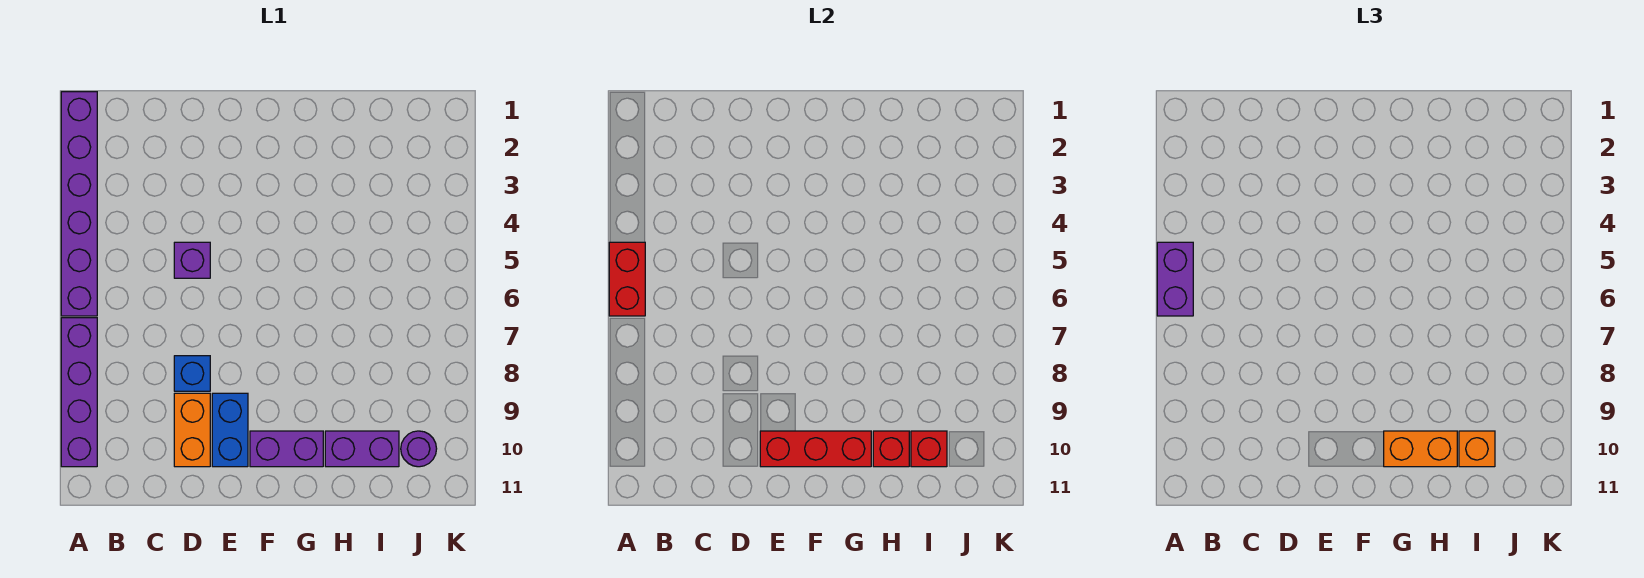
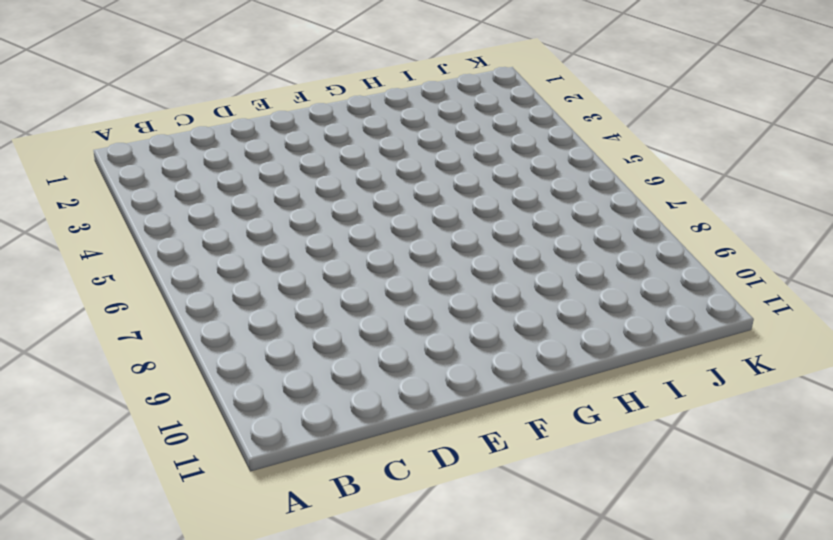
none -> purple 1x6 brick [61,92,97,316]
none -> purple 1x4 brick [61,318,97,467]
none -> purple 1x1 brick [174,242,210,278]

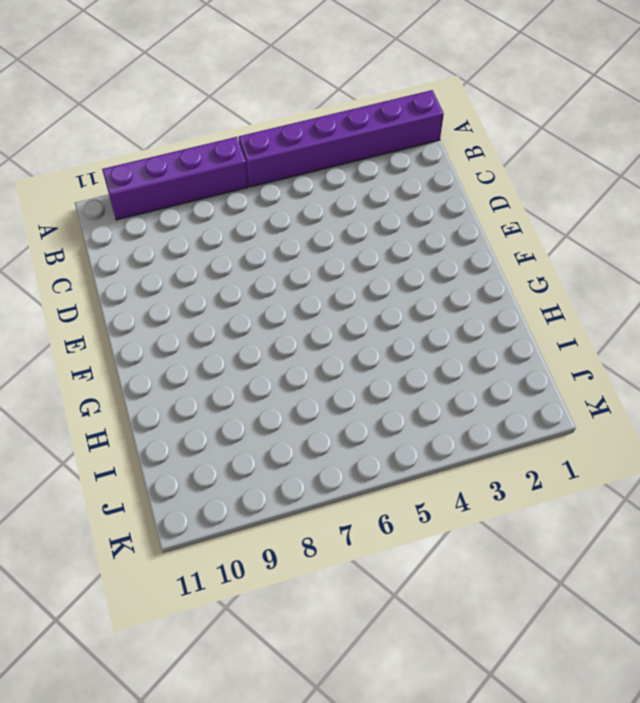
none -> purple 1x1 brick [174,242,210,278]
none -> blue 1x1 brick [174,356,210,391]
none -> orange 1x2 brick [174,393,210,467]

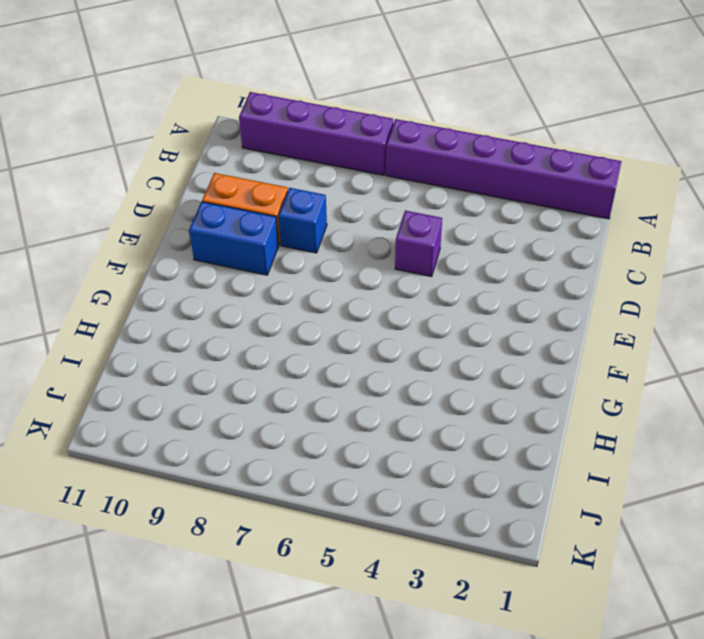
none -> purple 1x2 brick [250,431,323,467]
none -> purple 1x2 brick [325,431,399,467]
none -> purple 1x1 round brick [401,431,437,467]

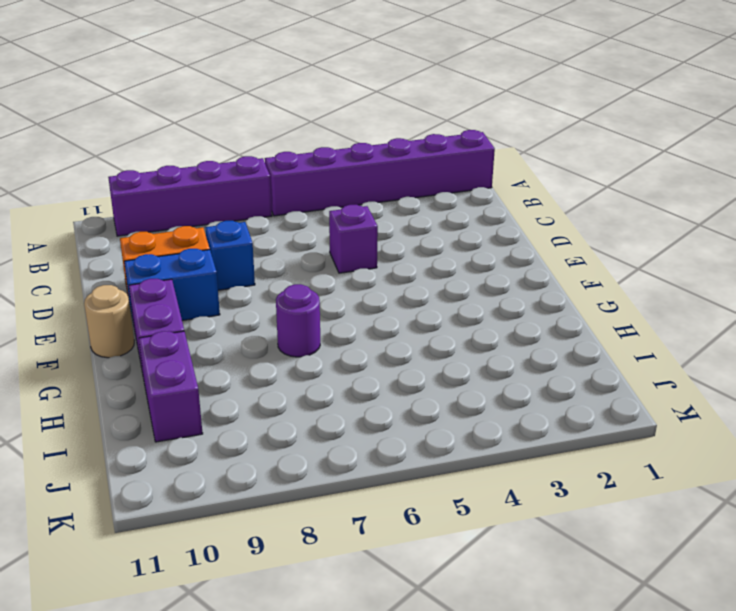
tan 1x1 round brick [84,285,134,358] -> none
purple 1x1 round brick [276,284,320,357] -> purple 1x1 round brick moved to [401,431,437,467]
none -> red 1x2 brick [609,242,645,316]
none -> red 1x3 brick [760,431,871,467]
none -> red 1x1 brick [873,431,909,467]

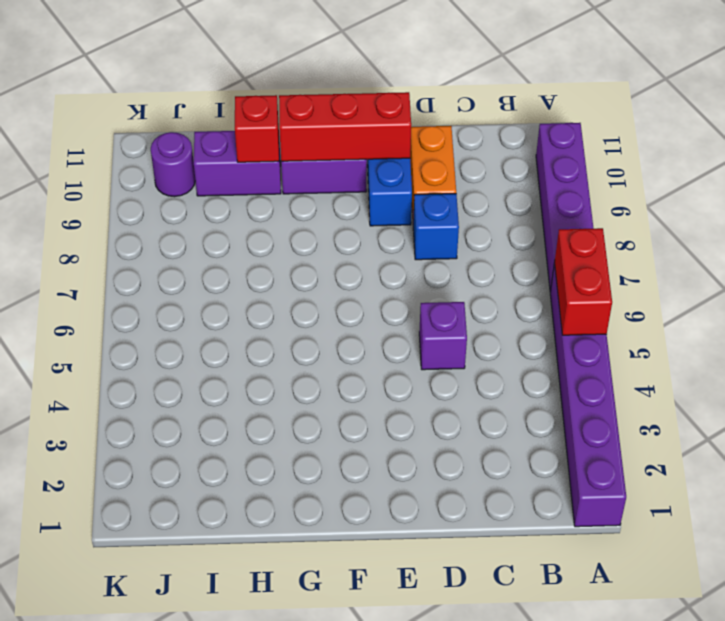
none -> red 1x1 brick [911,431,947,467]
none -> purple 1x2 brick [1157,242,1193,316]
none -> orange 1x2 brick [1384,431,1457,467]

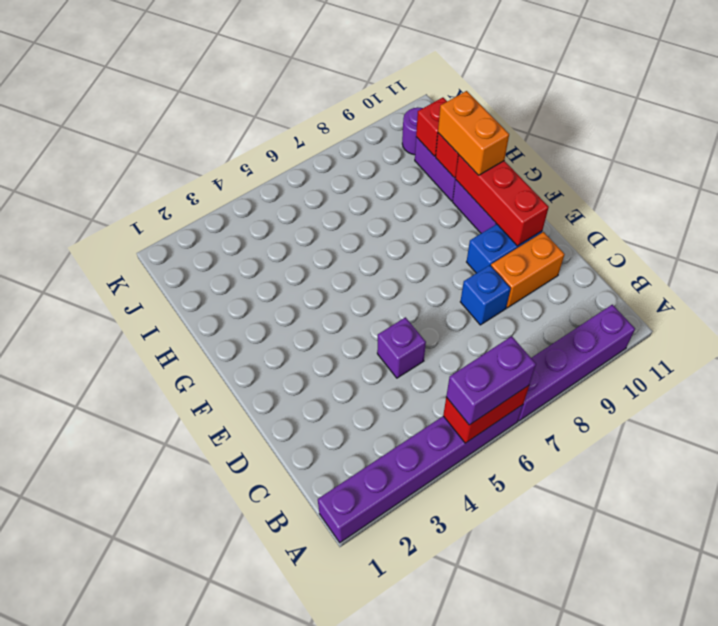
none -> orange 1x1 brick [1459,431,1495,467]

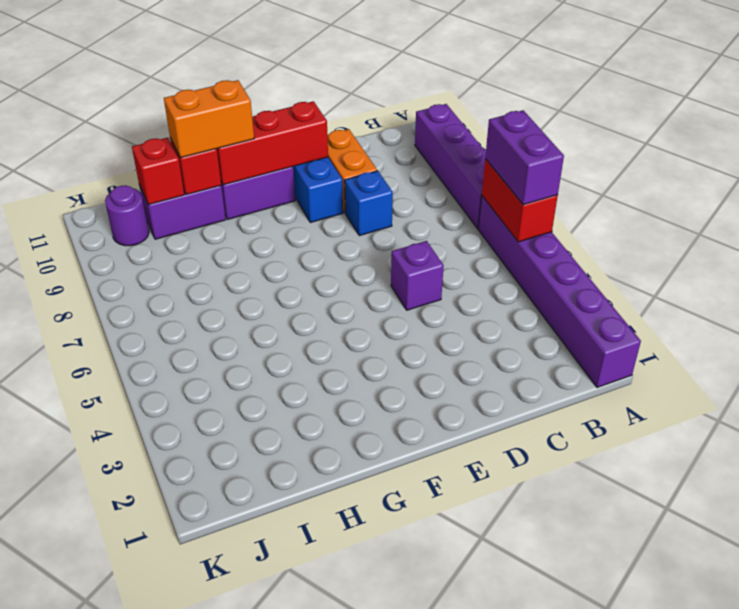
none -> orange 1x1 brick [1459,431,1495,467]

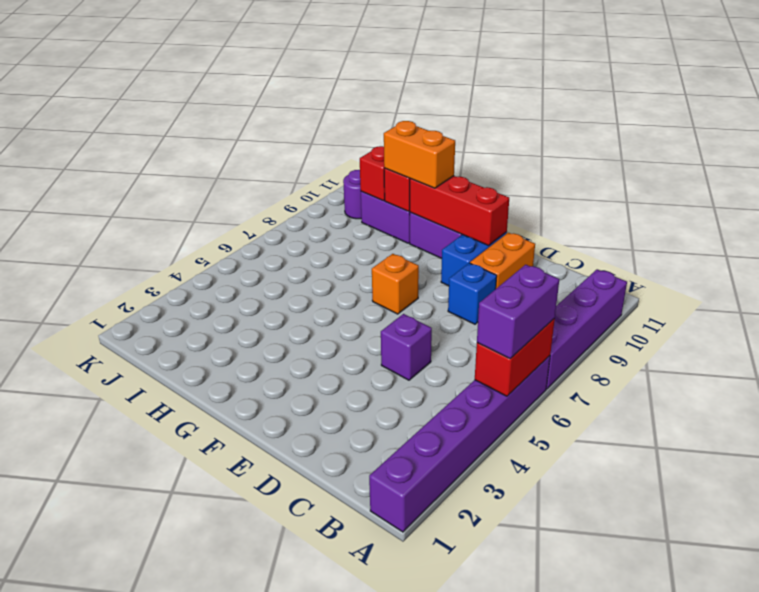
orange 1x1 brick [372,254,419,314] -> orange 1x1 brick moved to [1459,431,1495,467]

